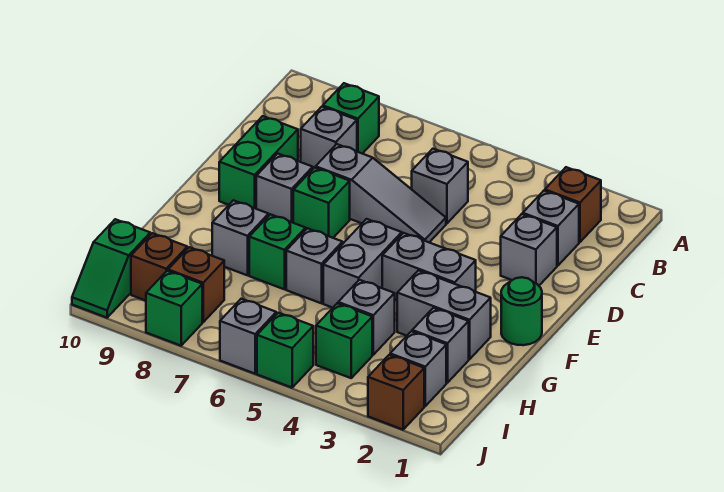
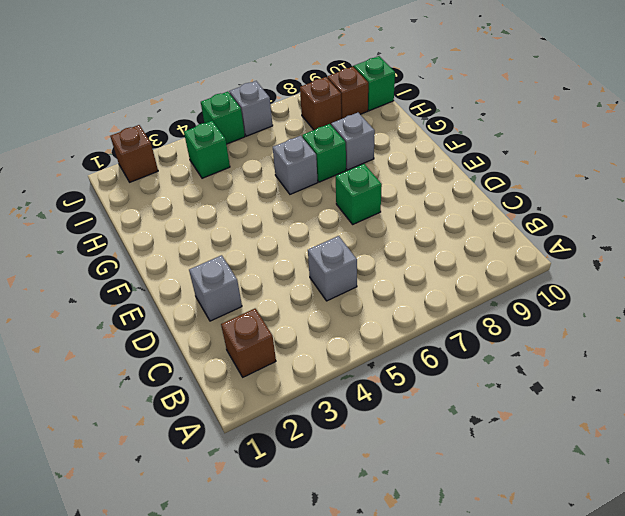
none -> green 1x1 brick [323,83,379,154]
none -> grey 1x1 brick [523,191,579,266]
none -> grey 1x1 brick [301,107,357,168]

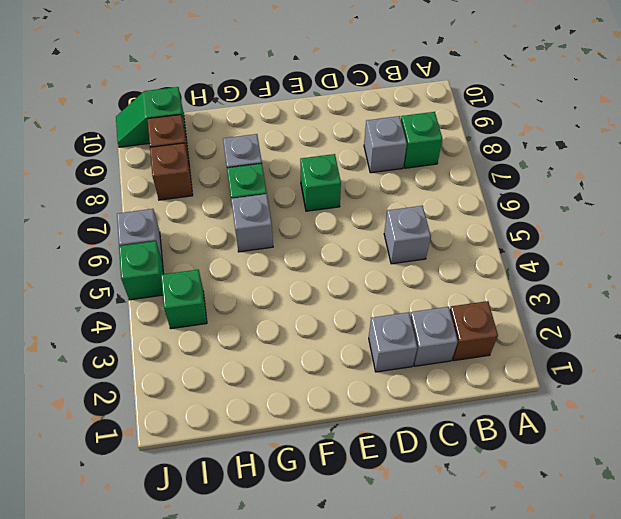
none -> grey 1x3 slope [316,144,446,242]
none -> green 1x2 brick [219,116,298,209]
none -> grey 1x1 brick [256,154,313,223]

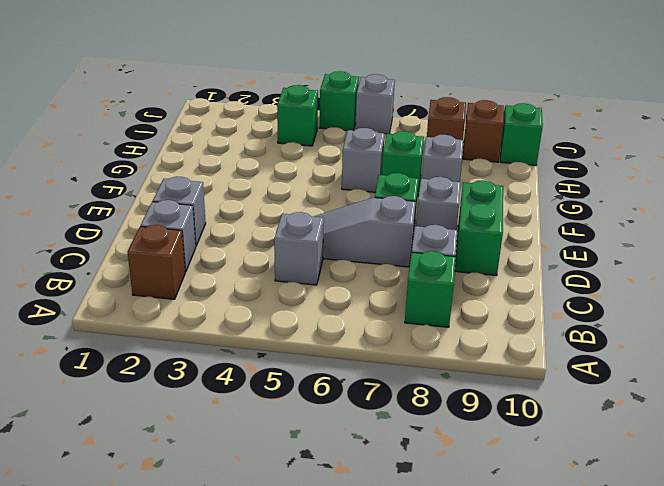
none -> green 1x1 round brick [501,277,542,345]
none -> grey 1x2 brick [382,233,476,300]
none -> grey 1x2 brick [323,219,402,308]

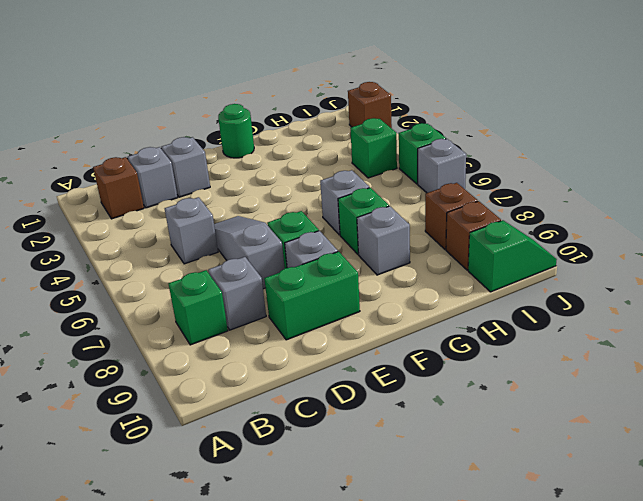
none -> grey 1x2 brick [382,233,476,300]
none -> grey 1x2 brick [323,219,402,308]
none -> grey 1x2 brick [397,270,491,359]

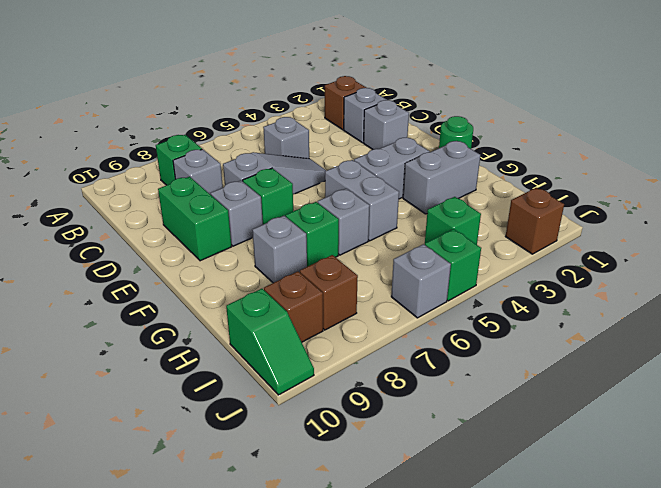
none -> grey 1x1 brick [412,308,469,383]
none -> grey 1x1 brick [338,280,395,355]
none -> grey 1x1 brick [390,331,446,406]

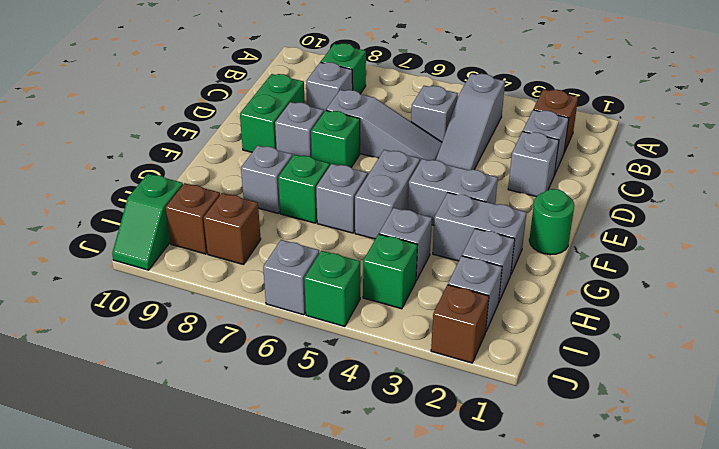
grey 1x3 slope [436,74,505,170] -> none
none -> green 1x1 brick [146,271,202,346]

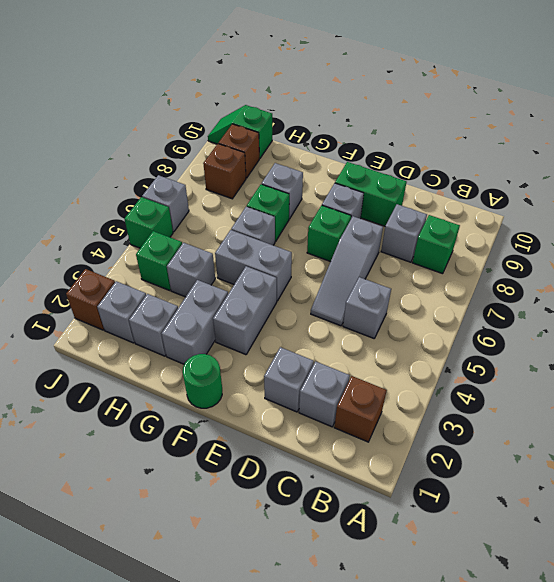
none -> green 1x1 brick [146,271,202,346]

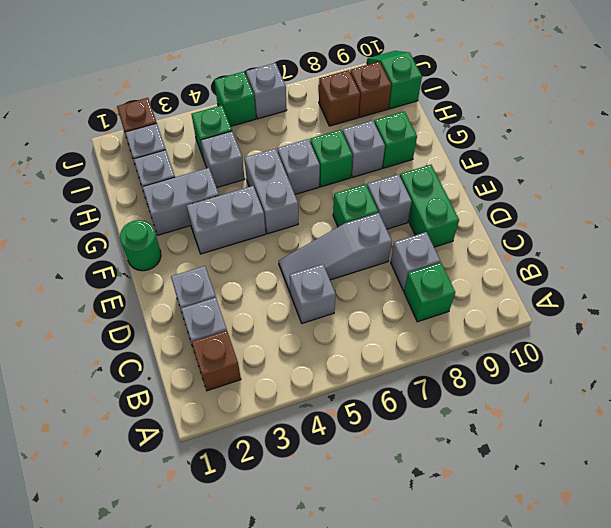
green 1x1 brick [374,111,417,168] -> green 1x1 brick moved to [146,271,202,346]

